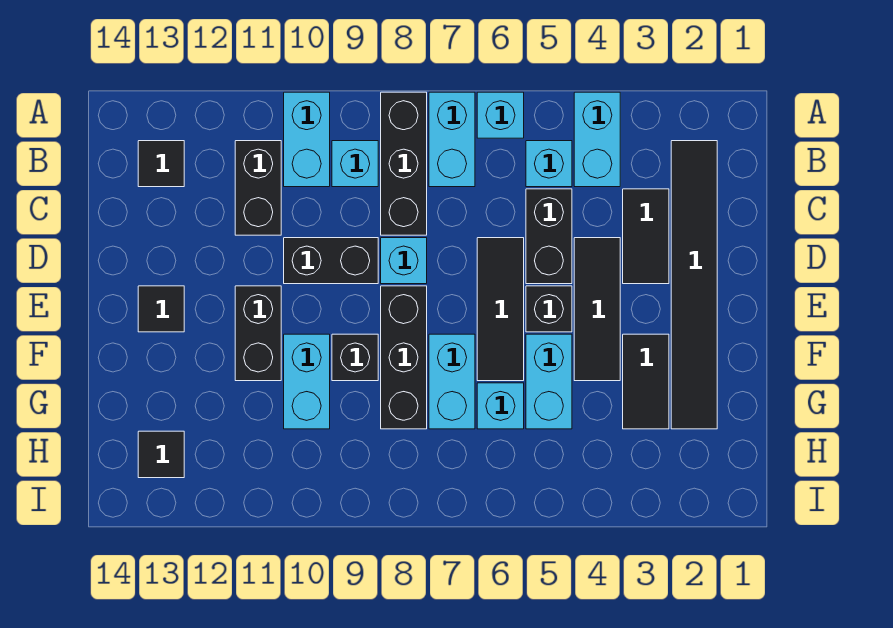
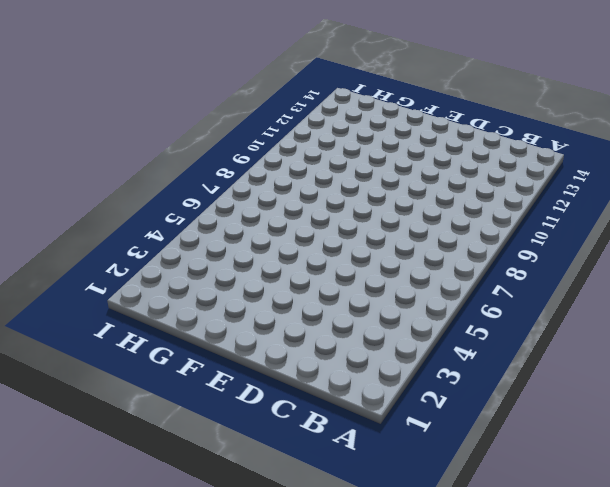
none -> cyan 1x2 brick [574,92,620,187]
none -> cyan 1x1 brick [477,92,524,138]
none -> cyan 1x2 brick [429,92,475,187]

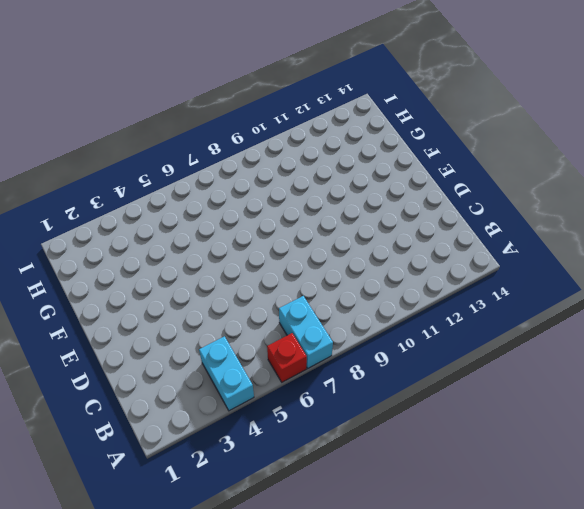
red 1x1 brick [267,333,307,382] -> cyan 1x1 brick [477,92,524,138]
none -> black 1x3 brick [381,92,427,235]
none -> cyan 1x2 brick [284,92,330,187]
none -> black 1x6 tile [671,141,717,429]

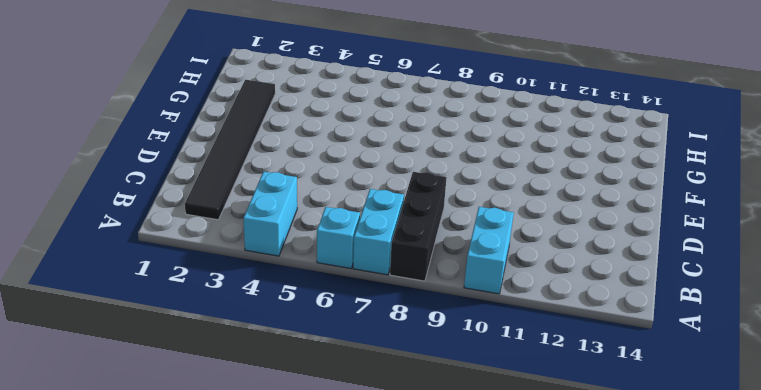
none -> cyan 1x1 brick [526,141,572,187]
none -> cyan 1x1 brick [332,141,378,187]
none -> black 1x2 brick [235,141,281,235]

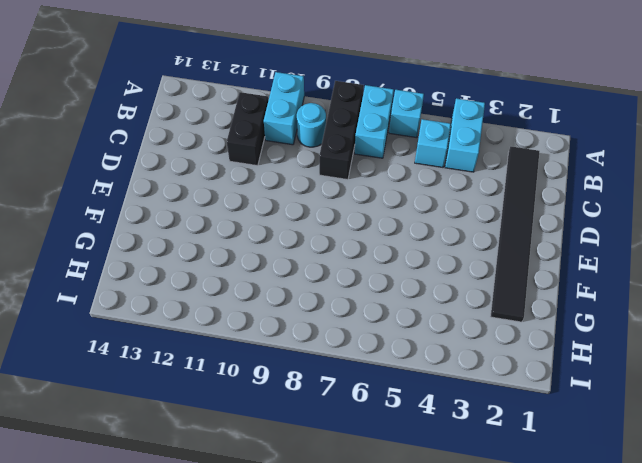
cyan 1x1 round brick [297,103,326,147] -> cyan 1x1 brick [332,141,378,187]
none -> black 1x1 tile [138,141,184,187]
none -> black 1x2 tile [623,189,669,284]
none -> black 1x2 brick [526,189,572,284]

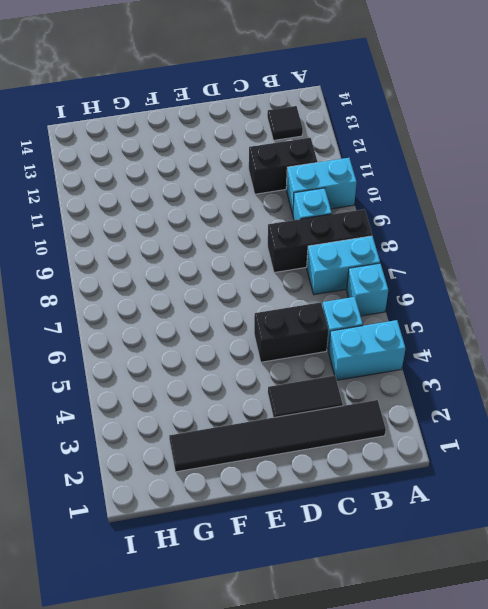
none -> black 1x3 tile [574,238,620,381]
none -> black 1x3 tile [477,238,524,381]
none -> cyan 1x1 brick [381,238,427,284]

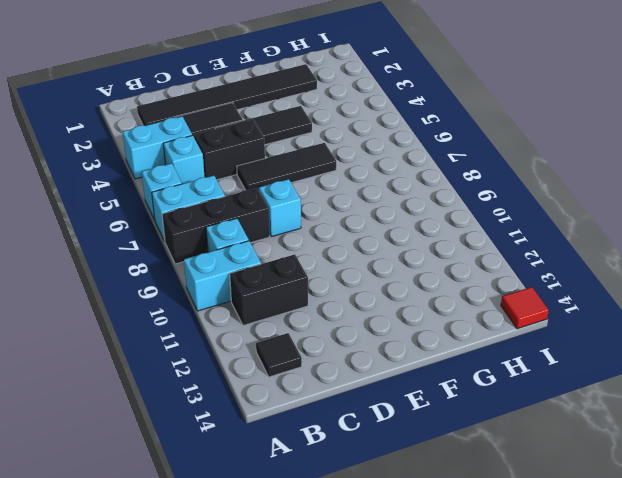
red 1x1 tile [501,287,549,329] -> none
none -> black 1x2 brick [284,238,378,284]
none -> black 1x1 brick [526,286,572,332]
none -> black 1x3 brick [381,286,427,429]

